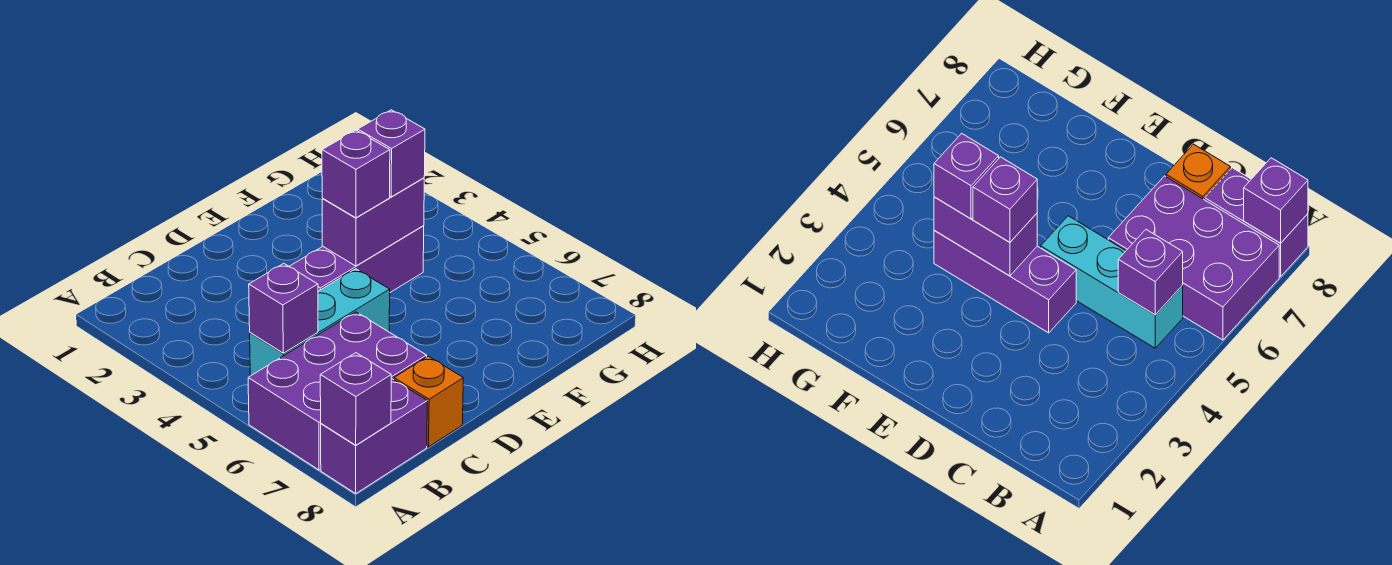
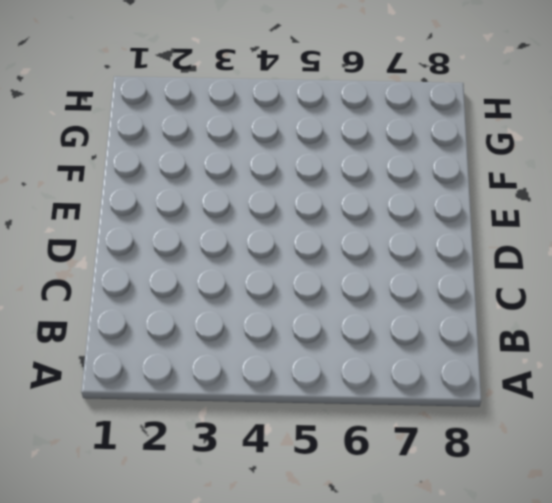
none -> purple 2x3 brick [248,312,427,470]
none -> purple 1x2 brick [321,379,427,493]

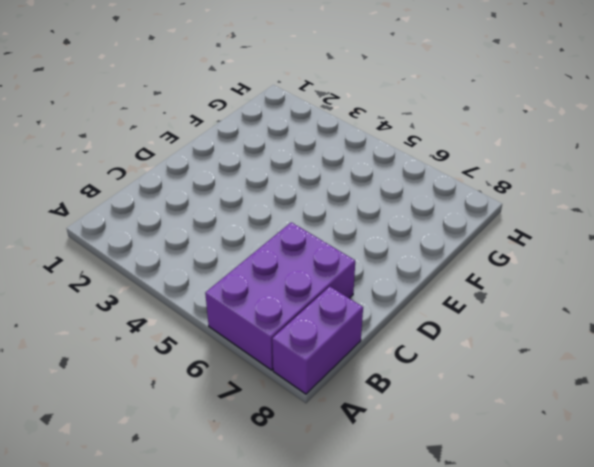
none -> cyan 1x3 brick [250,269,390,376]
none -> orange 1x1 brick [394,356,463,447]

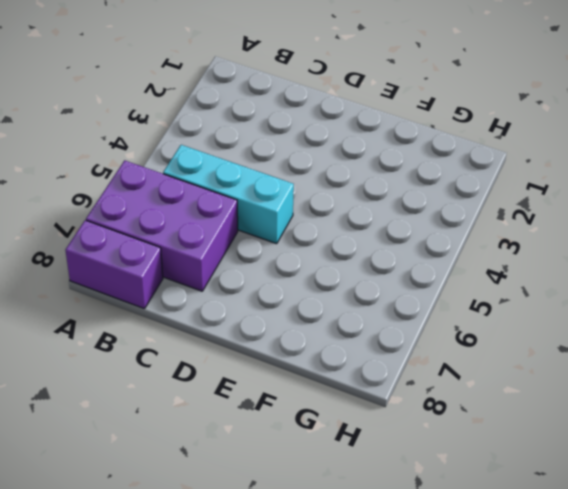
none -> orange 1x1 brick [394,356,463,447]
none -> purple 1x3 brick [289,226,424,292]

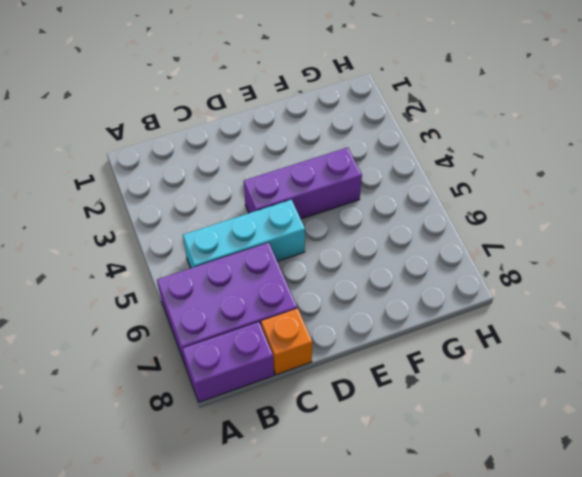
none -> purple 1x1 brick [320,353,391,445]
none -> purple 1x1 brick [249,263,318,353]

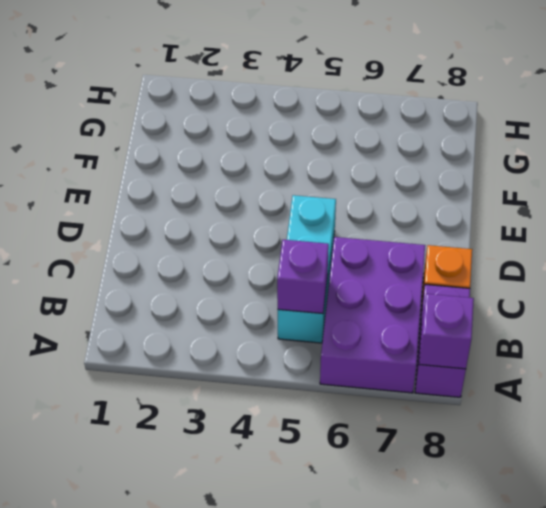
none -> purple 1x3 brick [289,226,424,292]
none -> purple 1x2 brick [322,178,424,266]

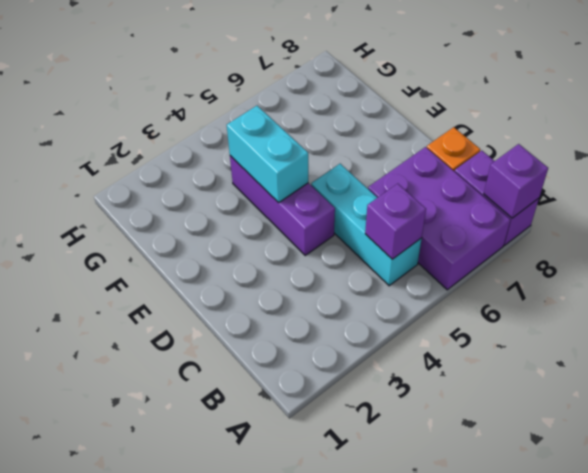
cyan 1x2 brick [227,106,308,203] -> purple 1x2 brick [322,178,424,266]
none -> purple 1x1 brick [322,130,390,218]
none -> purple 1x1 brick [358,110,425,197]

